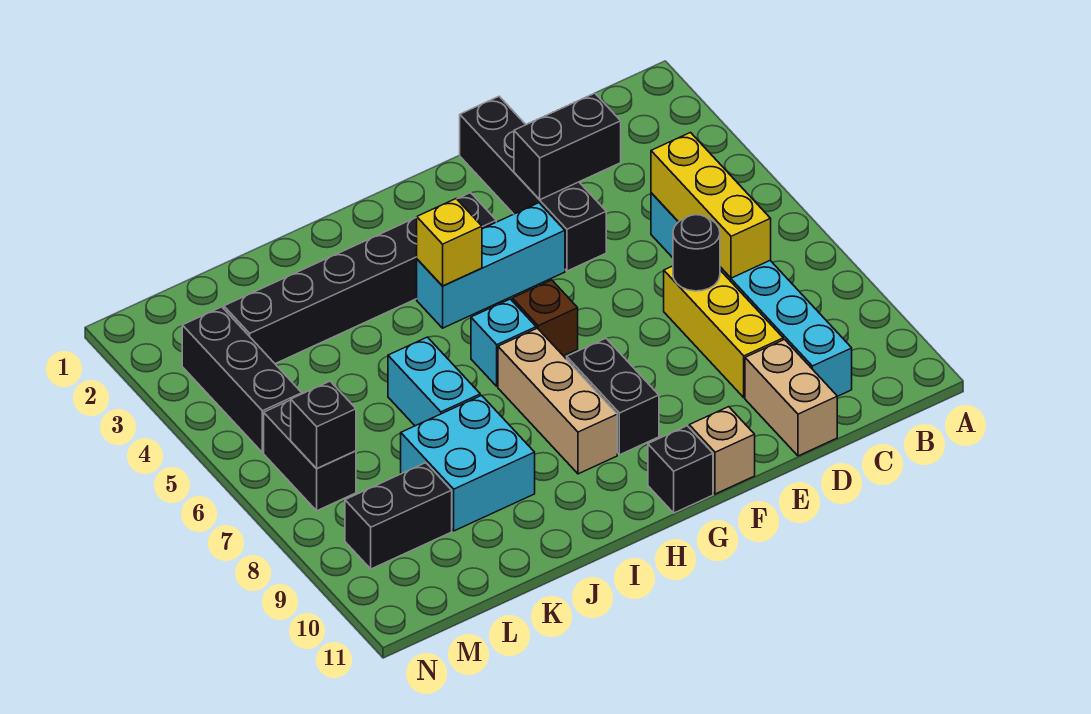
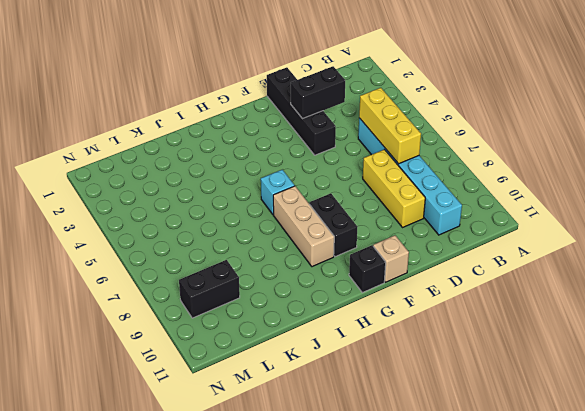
none -> tan 1x2 brick [745,340,837,456]
none -> cyan 1x3 brick [417,203,565,328]
none -> black 1x6 brick [224,193,496,364]

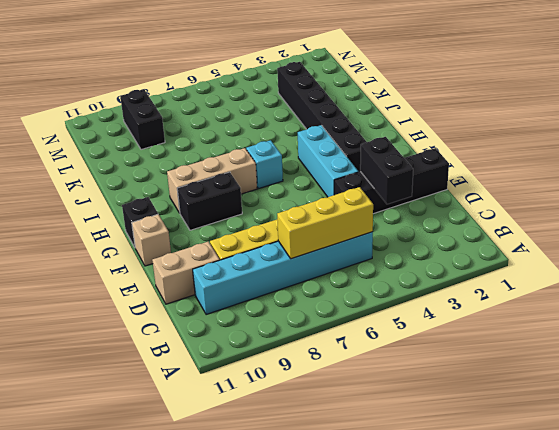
none -> brown 1x1 brick [512,280,578,356]
none -> cyan 1x2 brick [388,337,480,426]
none -> cyan 2x2 brick [401,395,535,531]

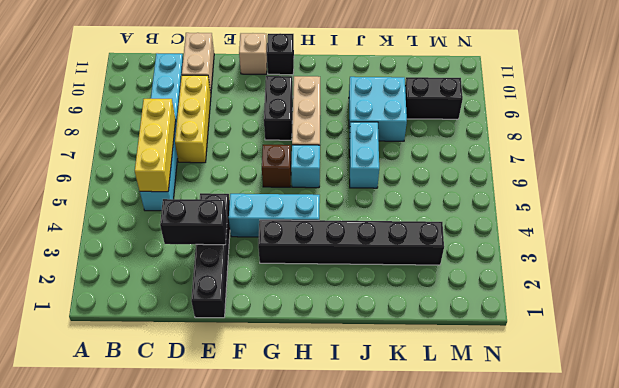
none -> black 1x3 brick [182,307,302,453]
none -> black 1x2 brick [264,400,356,511]
none -> black 1x1 round brick [673,215,720,291]

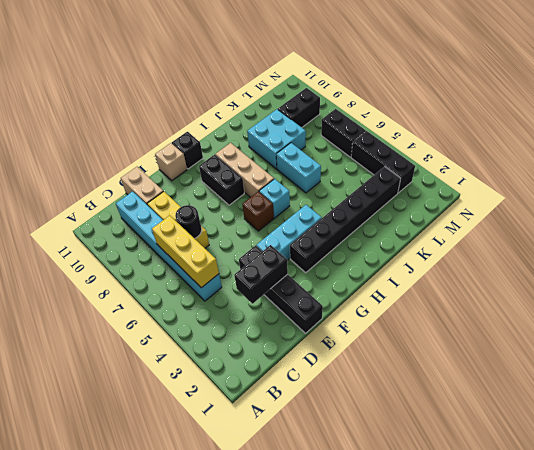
none -> yellow 1x1 brick [417,199,482,286]
none -> black 1x1 brick [291,381,356,469]

